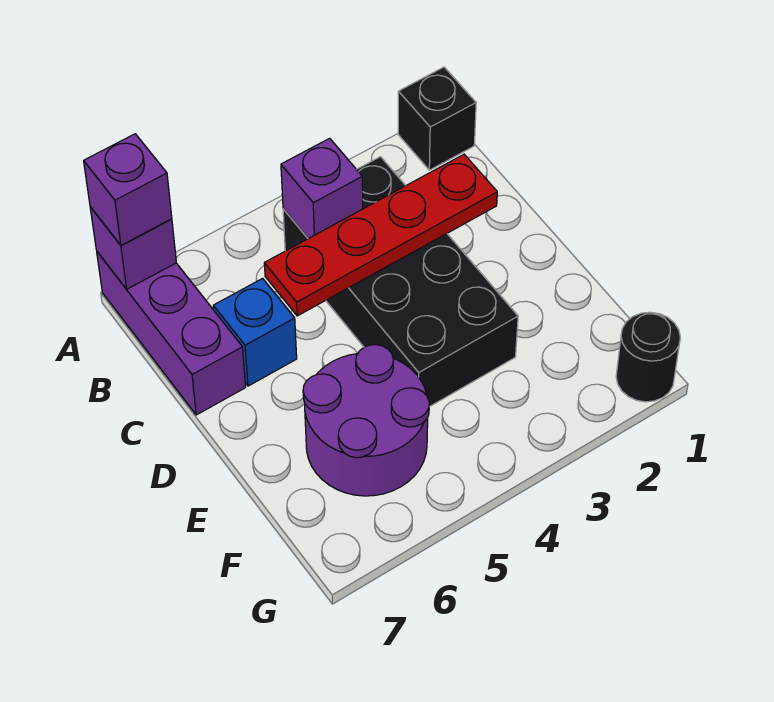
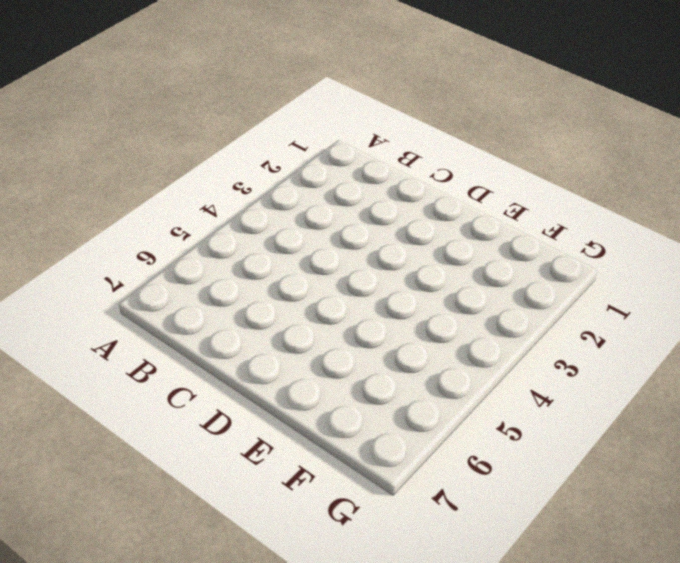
none -> black 1x1 brick [398,67,476,170]
none -> purple 1x3 brick [97,252,246,415]

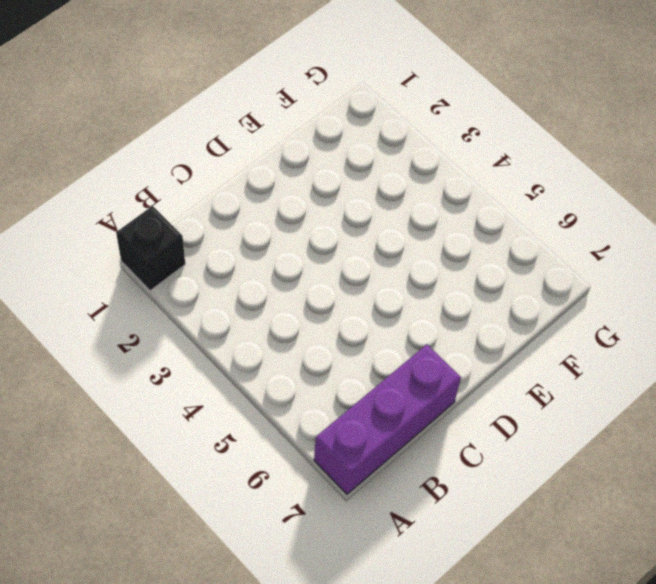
none -> black 2x4 brick [283,157,518,407]
none -> blue 1x1 brick [213,278,297,386]

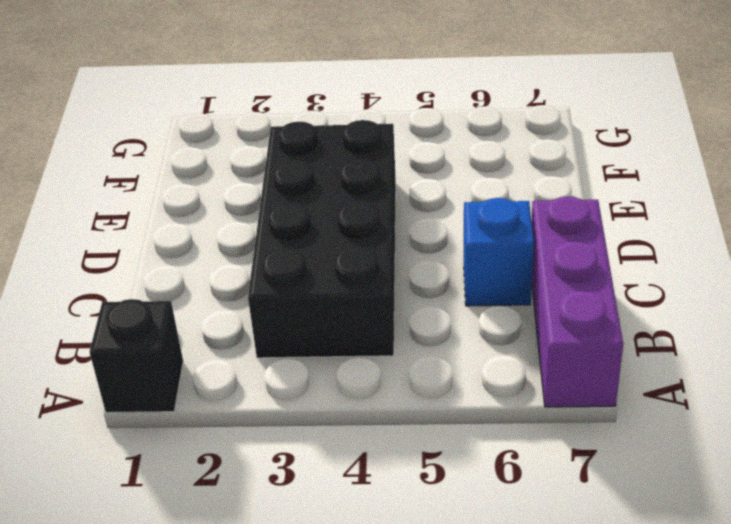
none -> purple 2x2 round brick [303,345,429,496]
none -> black 1x1 round brick [616,312,680,402]

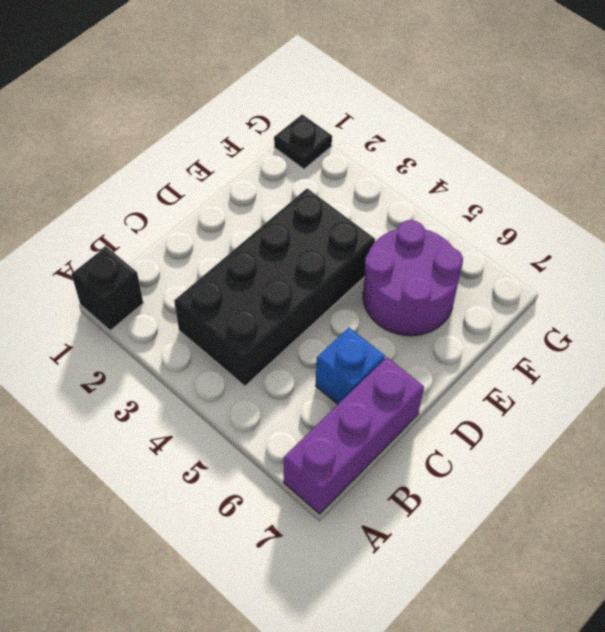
black 1x1 plate [274,114,332,169] -> black 1x1 round brick [616,312,680,402]
none -> purple 1x1 brick [90,207,176,289]
none -> purple 1x1 brick [281,138,363,239]

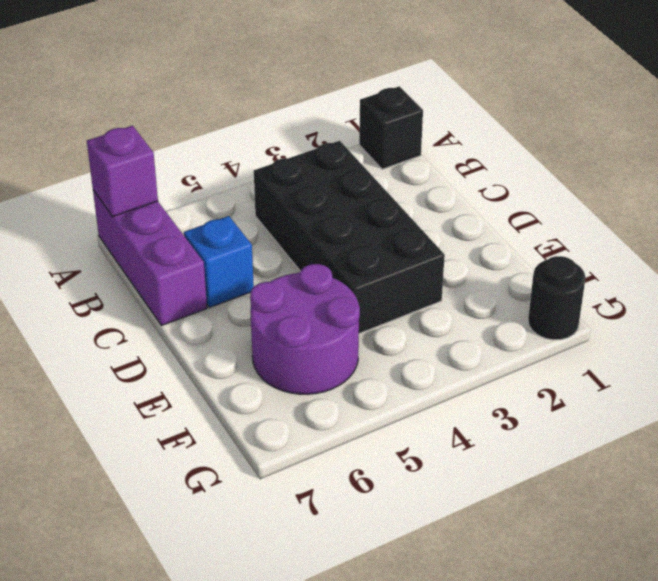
none -> purple 1x1 brick [281,138,363,239]
none -> red 1x4 plate [264,154,497,316]

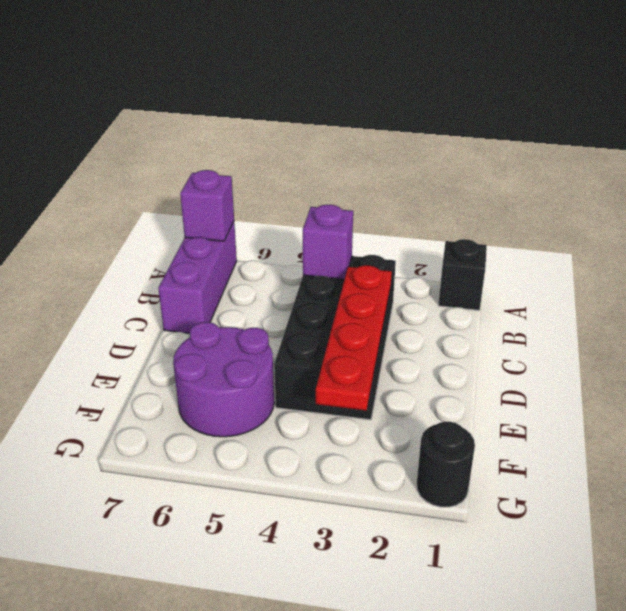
red 1x4 plate [316,265,392,410] -> red 1x4 plate turned to [264,154,497,316]
none -> blue 1x1 brick [213,278,297,386]
none -> purple 1x1 brick [84,134,172,245]

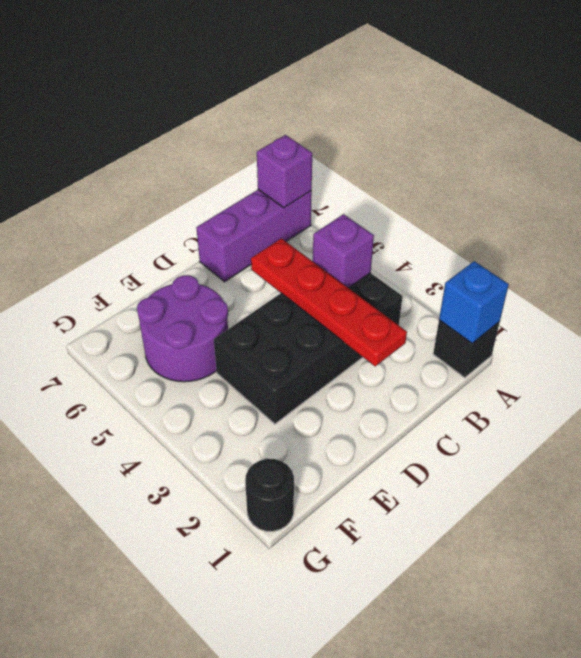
blue 1x1 brick [439,261,509,343] -> blue 1x1 brick moved to [213,278,297,386]
none -> purple 1x1 brick [84,134,172,245]

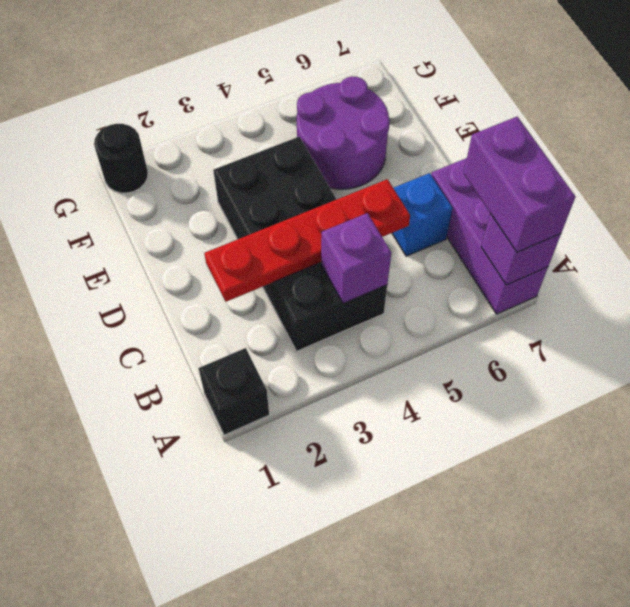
purple 1x2 brick [464,117,575,252] -> purple 1x1 brick [84,134,172,245]

